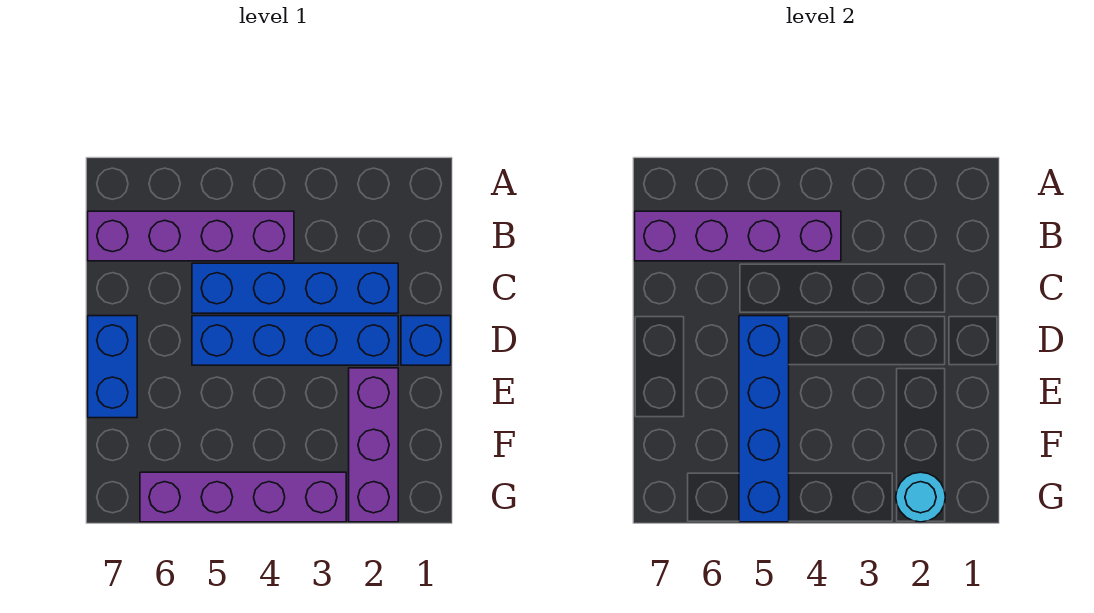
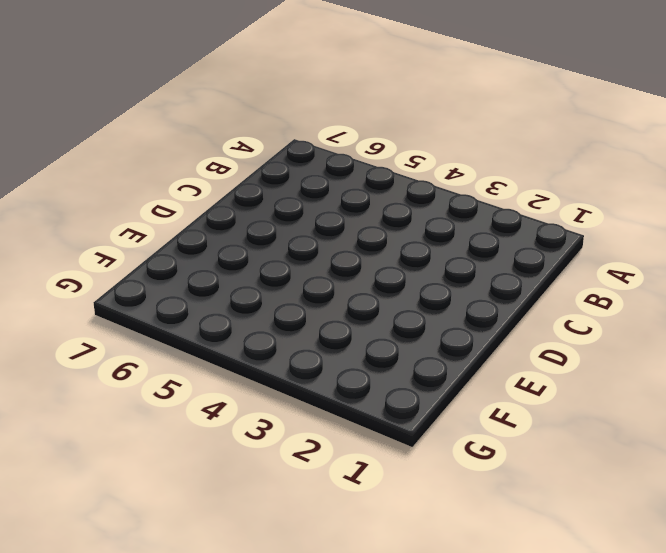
none -> purple 1x4 brick [88,211,294,261]
none -> blue 1x4 brick [192,263,398,313]

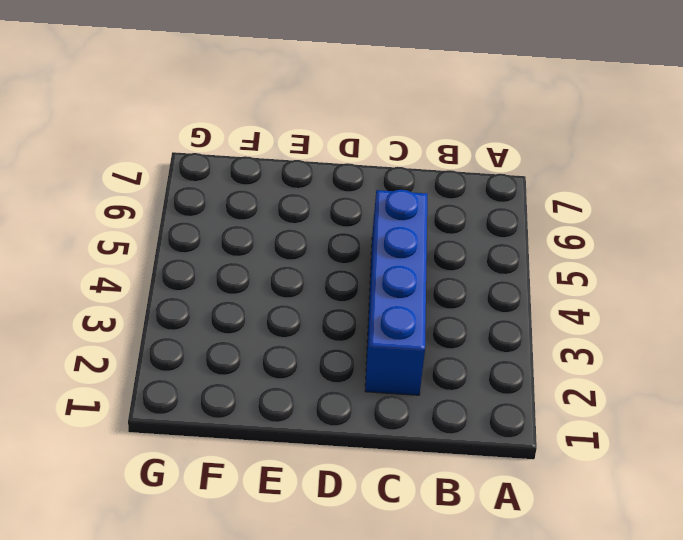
none -> purple 1x4 brick [88,211,294,261]
none -> blue 1x1 brick [401,316,451,365]

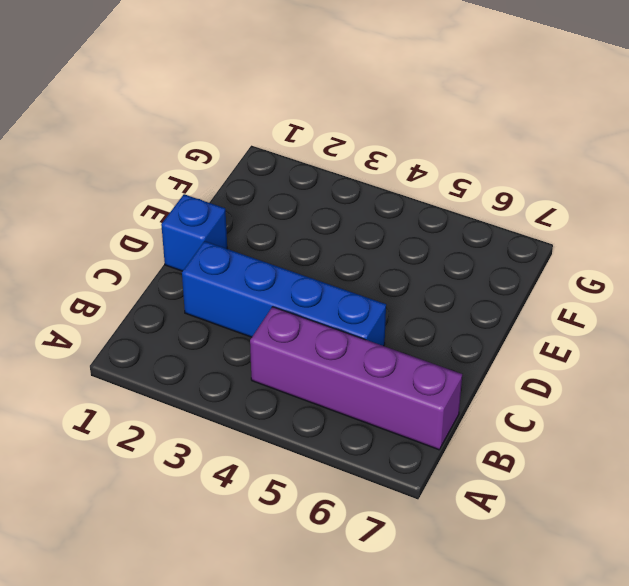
none -> blue 1x4 brick [192,316,398,365]
none -> blue 1x2 brick [88,316,137,418]

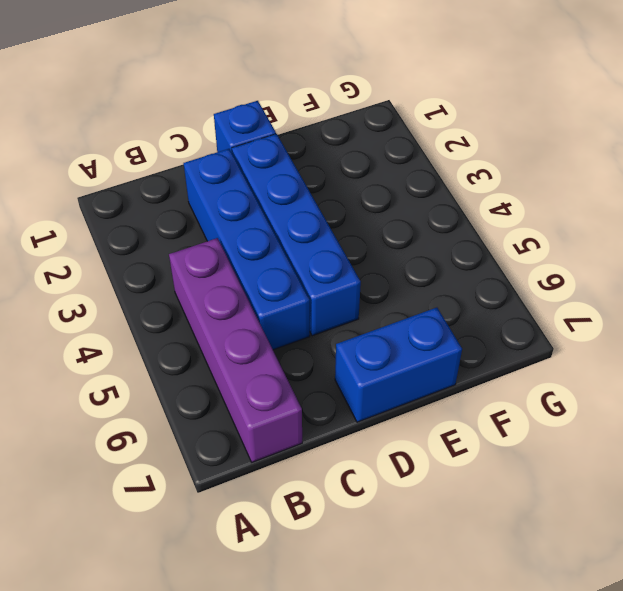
none -> purple 1x3 brick [349,368,398,522]
none -> purple 1x4 brick [140,472,346,522]

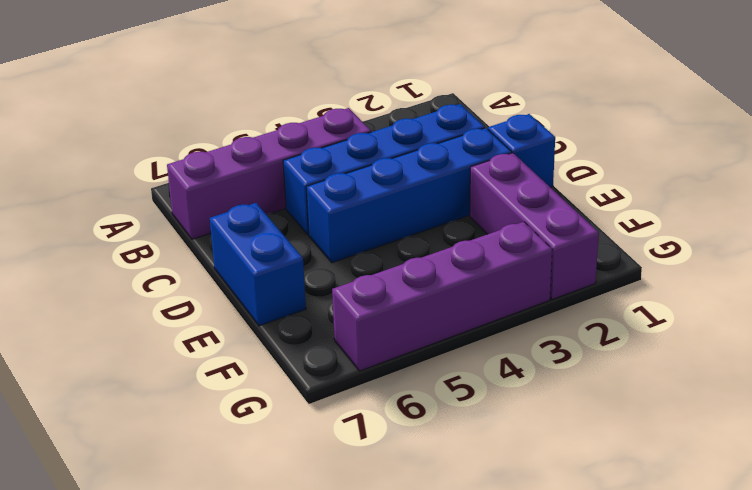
none -> purple 1x4 brick [635,211,841,261]
none -> blue 1x4 brick [739,316,789,522]

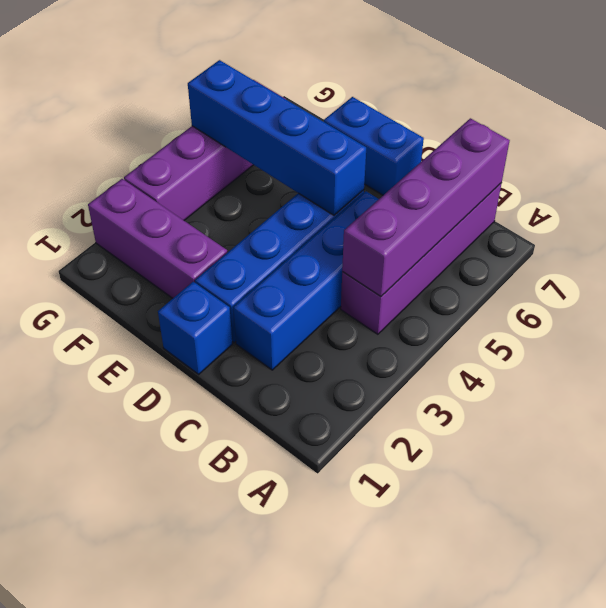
none -> cyan 1x1 round brick [896,472,945,522]

